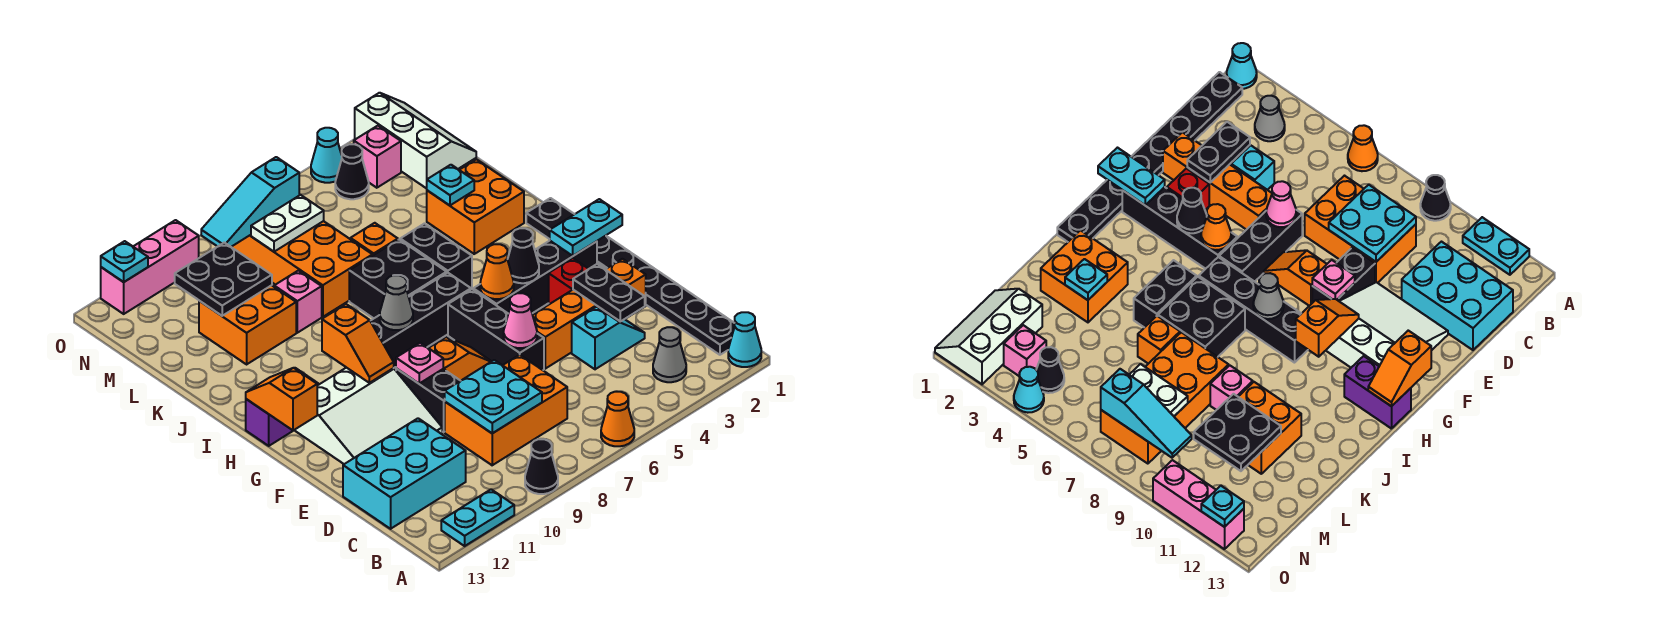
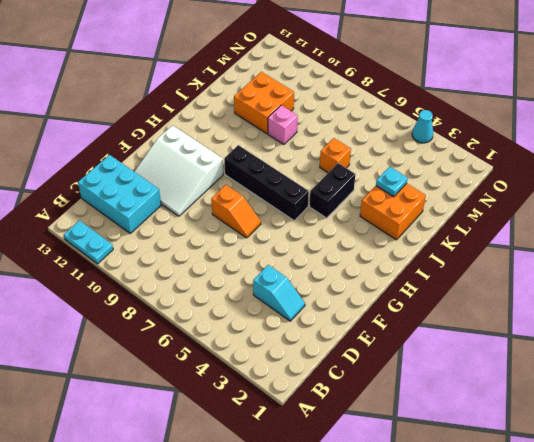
none -> cyan 1x1 cone [728,312,761,367]
none -> orange 1x1 cone [601,392,634,446]
none -> black 1x1 cone [525,439,558,494]
none -> black 1x8 plate [526,198,735,355]

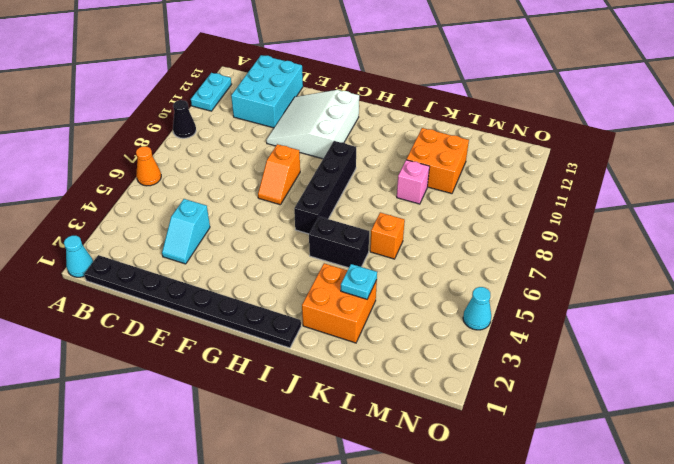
none -> grey 1x1 cone [653,327,686,382]
none -> orange 2x3 brick [445,355,567,465]
none -> orange 1x4 brick [533,259,646,369]
none -> black 1x3 brick [448,289,544,370]

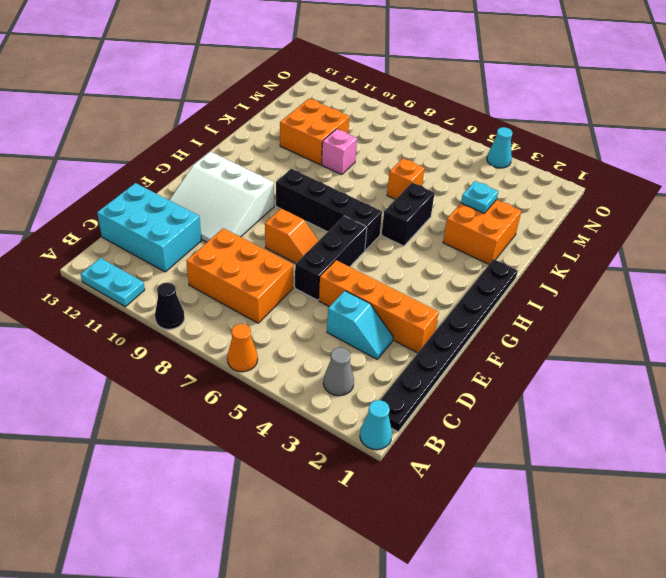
none -> black 1x2 brick [396,369,460,432]
none -> red 1x1 brick [549,258,588,304]
none -> black 1x4 brick [473,241,597,313]
none -> purple 1x2 brick [246,368,318,446]

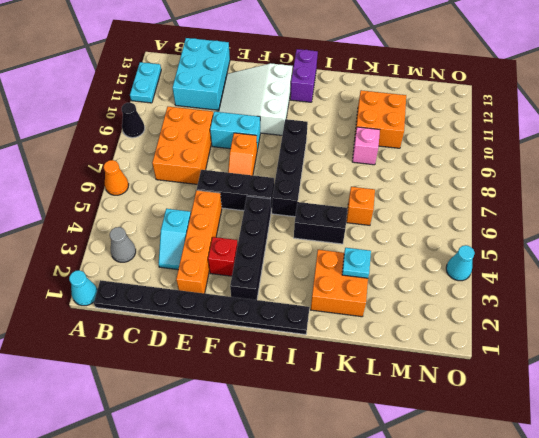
cyan 1x2 brick [210,112,260,150] -> black 1x2 brick [396,369,460,432]
none -> black 2x2 brick [349,240,447,318]
none -> orange 2x4 brick [232,221,372,317]
none -> white 2x3 slope [355,93,476,189]
none -> pink 1x1 brick [354,126,401,188]

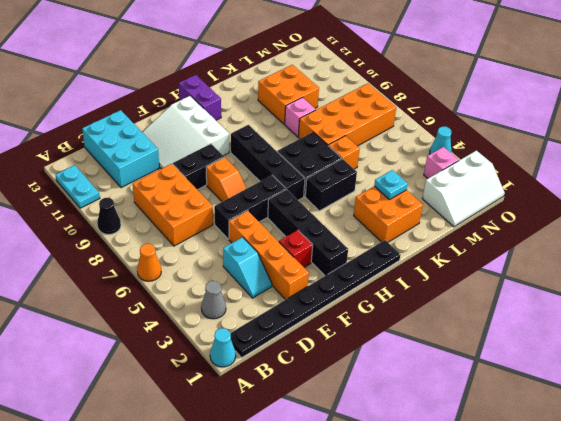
none -> black 1x1 cone [335,144,369,199]
none -> pink 1x3 brick [101,220,199,314]
none -> cyan 2x2 plate [445,360,542,433]
none -> black 1x2 plate [573,264,645,321]

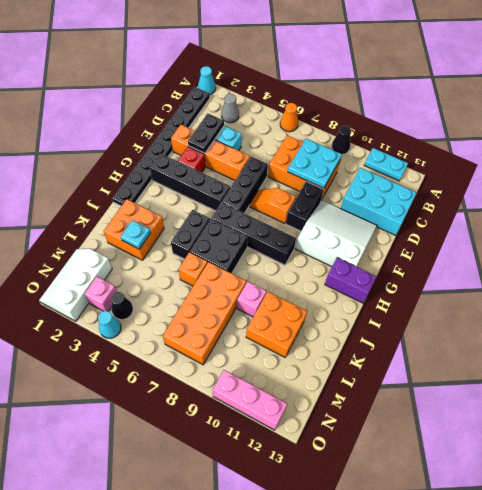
none -> pink 1x1 cone [504,293,537,348]
none -> pink 1x1 plate [396,343,443,383]
none -> cyan 1x2 plate [550,199,622,256]
none -> black 1x1 cone [508,228,539,283]

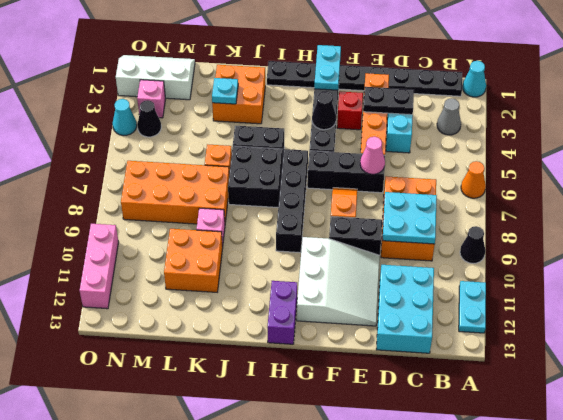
none -> pink 1x1 plate [396,343,443,383]
none -> orange 1x1 cone [480,244,514,299]
none -> orange 1x2 slope [322,304,394,383]
none -> orange 1x2 slope [246,368,317,431]

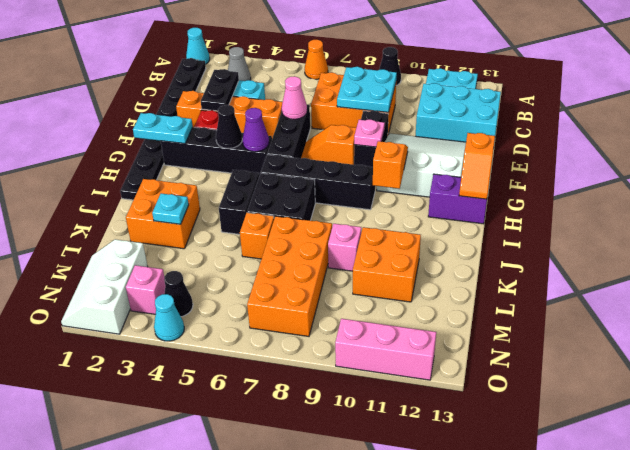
purple 1x1 cone [243,108,269,152] -> orange 1x1 cone [480,244,514,299]
none -> grey 1x1 cone [380,275,413,330]
none -> black 2x2 plate [175,243,272,316]
none -> white 1x2 plate [251,195,324,252]
none -> cyan 1x3 slope [201,157,299,247]

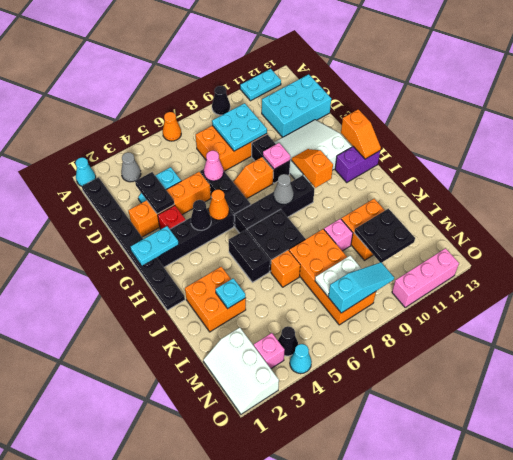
none -> cyan 1x1 plate [101,241,148,282]

